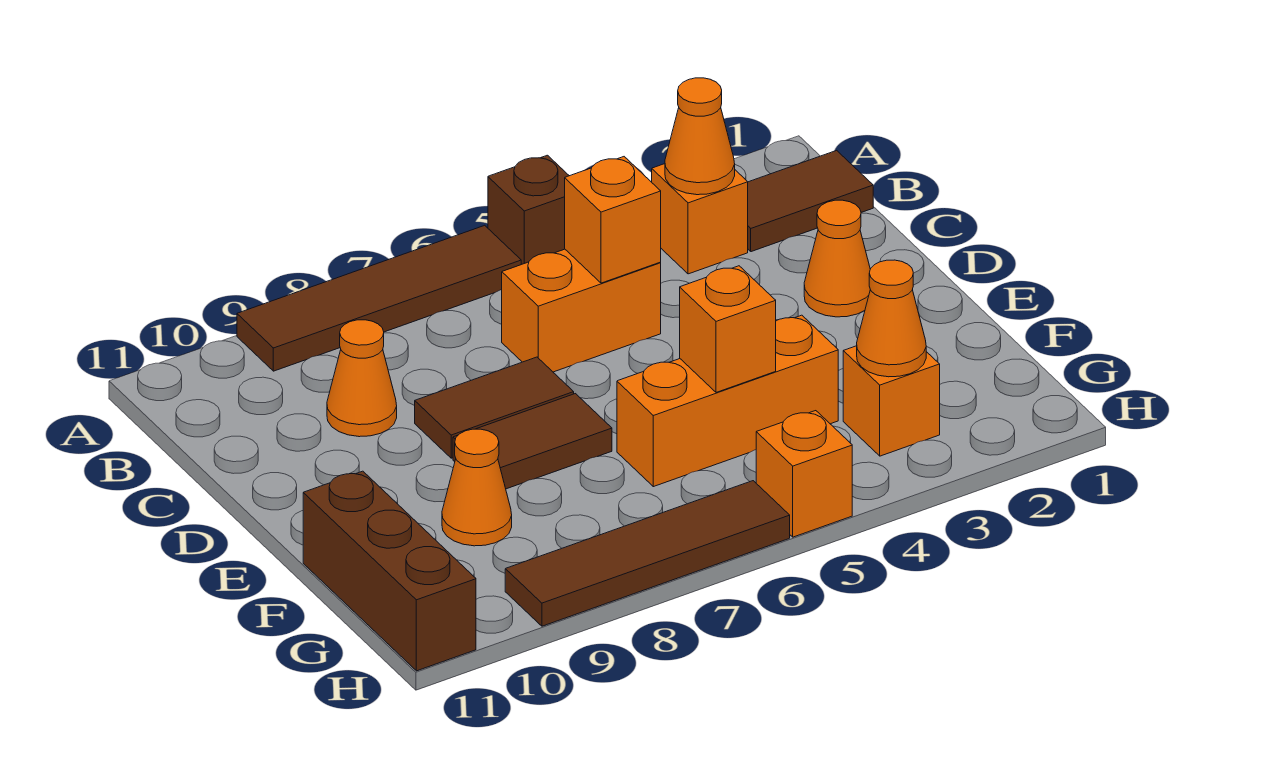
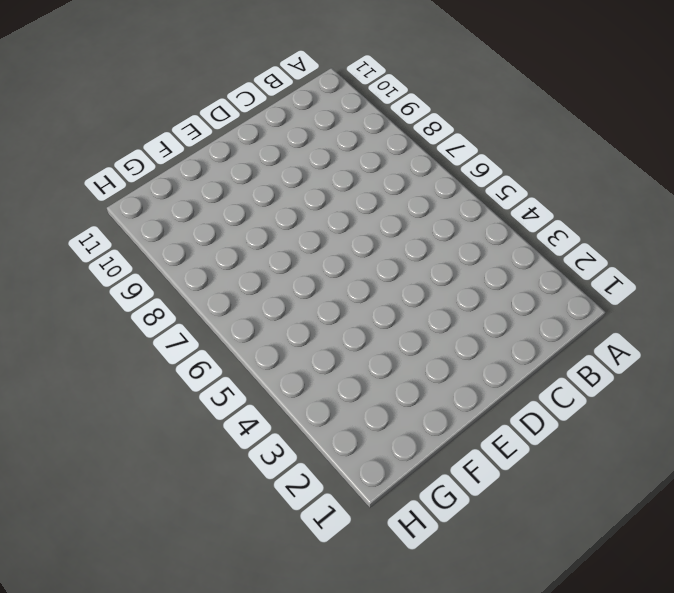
none -> brown 1x1 brick [488,155,569,264]
none -> brown 1x4 tile [237,225,521,371]
none -> brown 1x2 tile [748,150,873,252]

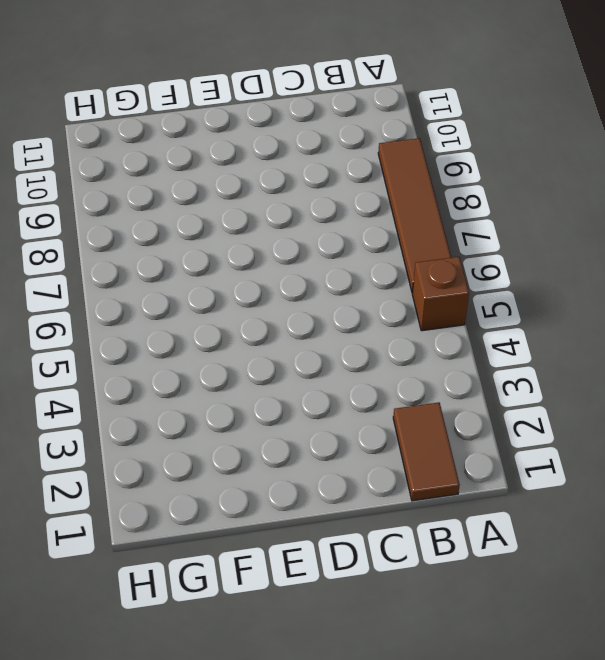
none -> orange 1x1 brick [652,164,748,274]
none -> orange 1x2 brick [502,249,661,372]
none -> orange 1x1 cone [327,320,397,437]

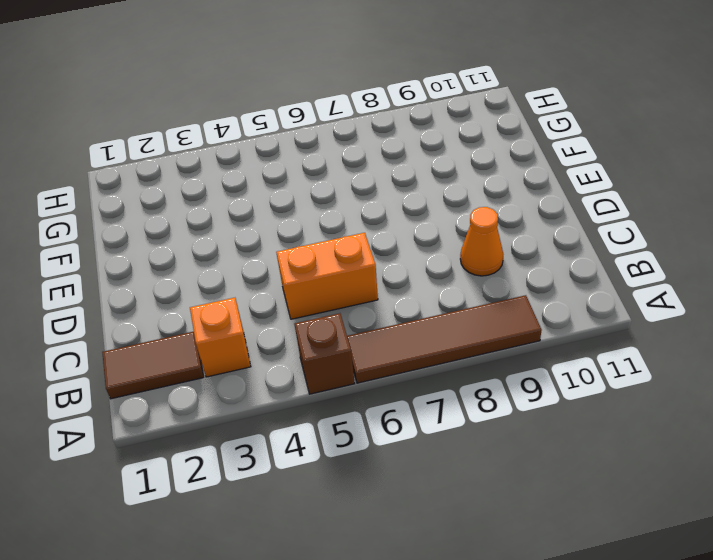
none -> orange 1x1 cone [804,200,870,317]
none -> brown 1x2 tile [415,357,574,458]
none -> brown 1x2 tile [453,394,612,489]

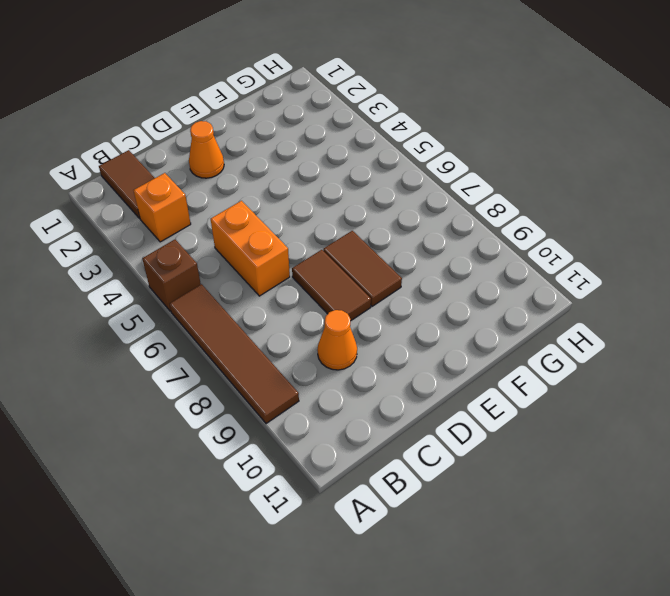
none -> orange 1x3 brick [617,315,838,487]
none -> orange 1x1 cone [442,429,512,546]
none -> brown 1x3 brick [303,471,476,671]

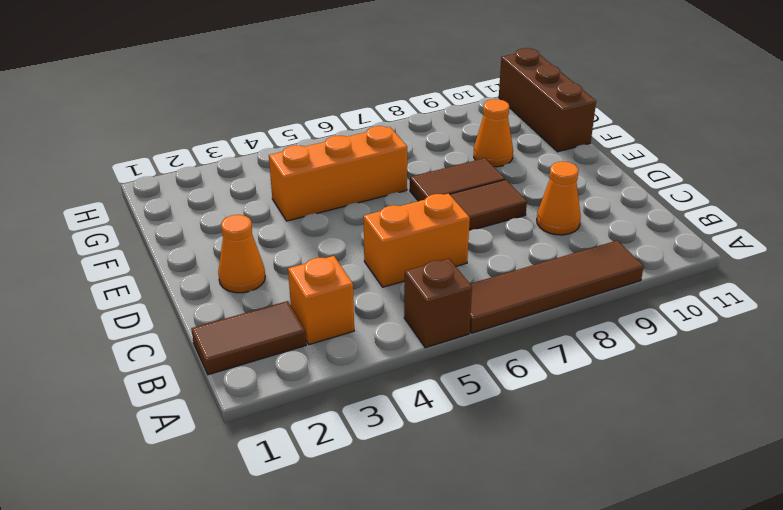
none -> orange 1x1 brick [843,346,940,456]
none -> orange 1x1 brick [756,411,852,537]
none -> brown 1x4 tile [505,481,790,626]

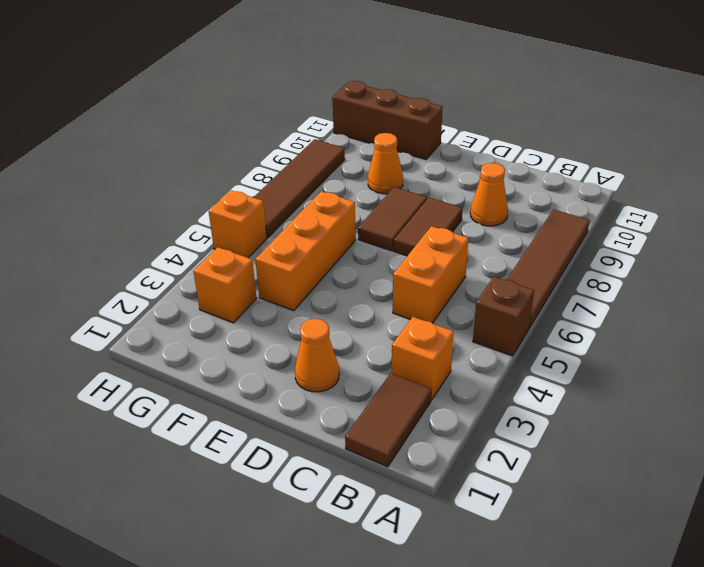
none -> orange 1x1 cone [665,78,735,195]
none -> orange 1x1 brick [565,157,661,283]
none -> orange 1x1 brick [680,266,776,392]

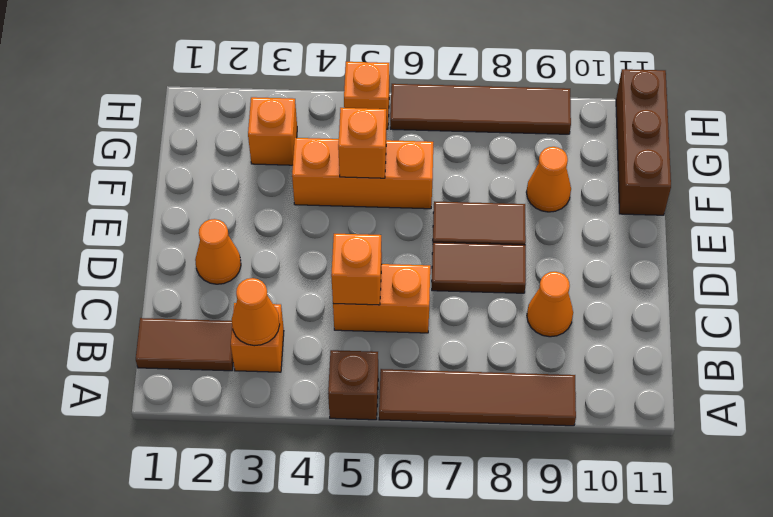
none -> orange 1x1 cone [857,260,926,377]

